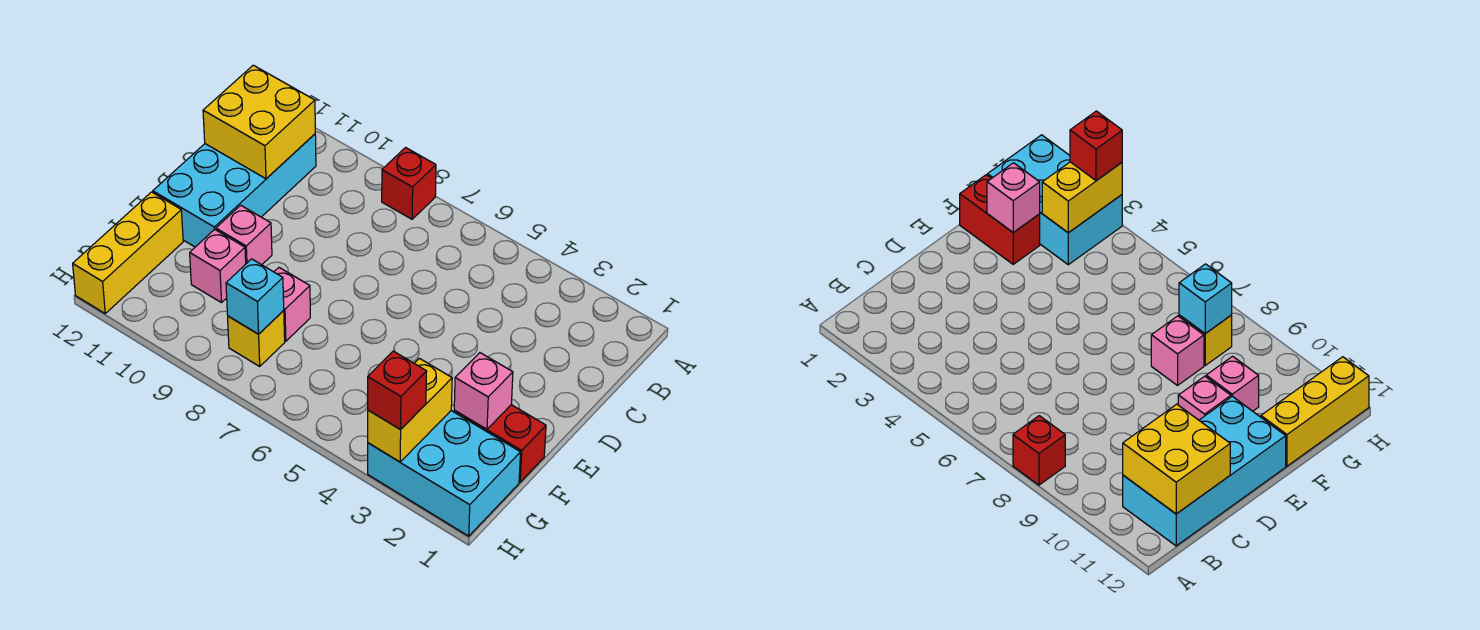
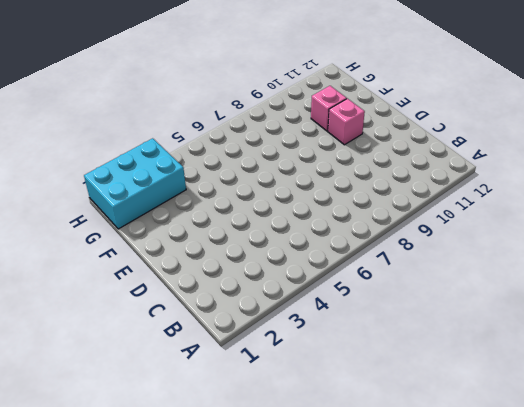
none -> red 1x1 brick [382,148,436,219]
none -> cyan 2x4 brick [153,134,316,247]
none -> red 1x2 brick [454,405,546,482]

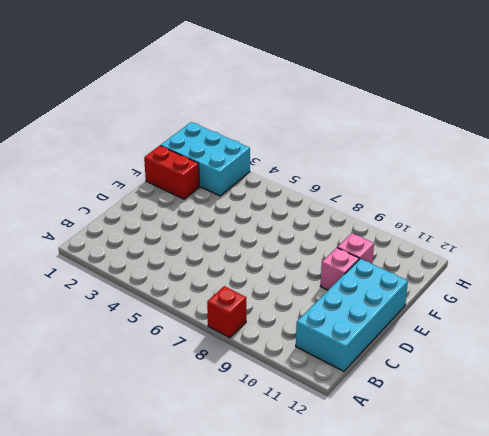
none -> pink 1x1 brick [274,268,310,341]
none -> yellow 1x3 brick [73,192,183,313]
none -> yellow 1x1 brick [228,311,285,366]

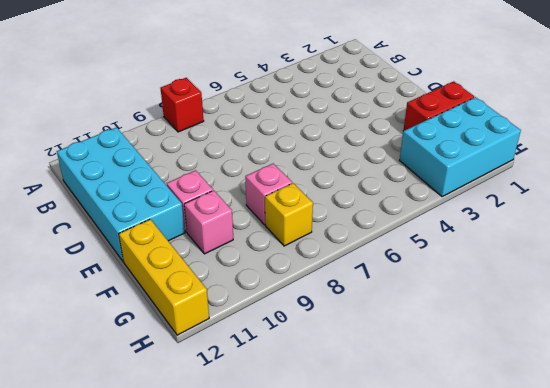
none -> yellow 2x2 brick [203,65,315,179]
none -> pink 1x1 brick [454,353,513,429]
none -> yellow 1x2 brick [368,358,452,462]

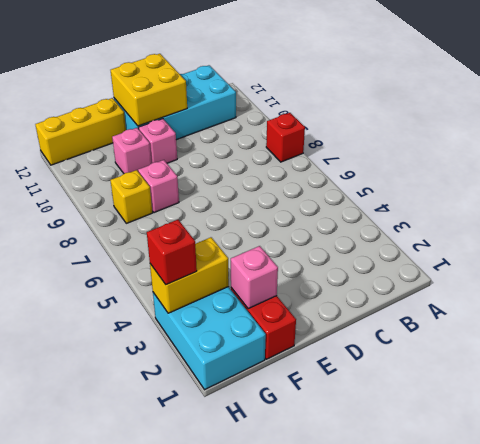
yellow 2x2 brick [111,54,187,126] -> yellow 2x2 brick moved to [203,65,315,179]
none -> cyan 1x1 brick [226,259,284,334]

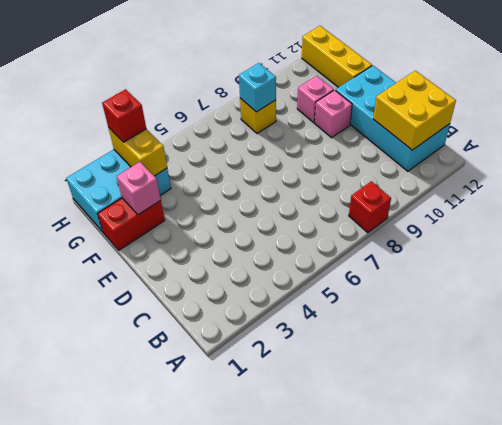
none -> pink 1x1 brick [274,268,310,341]

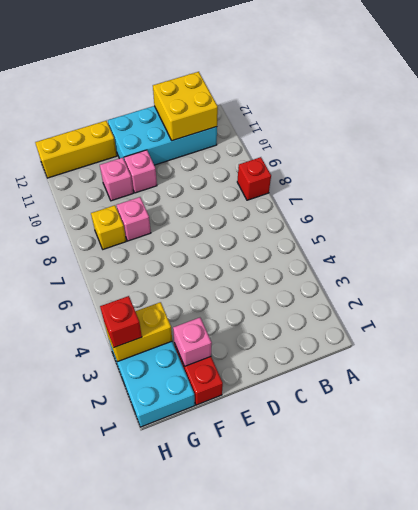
none -> cyan 1x1 brick [226,259,284,334]

